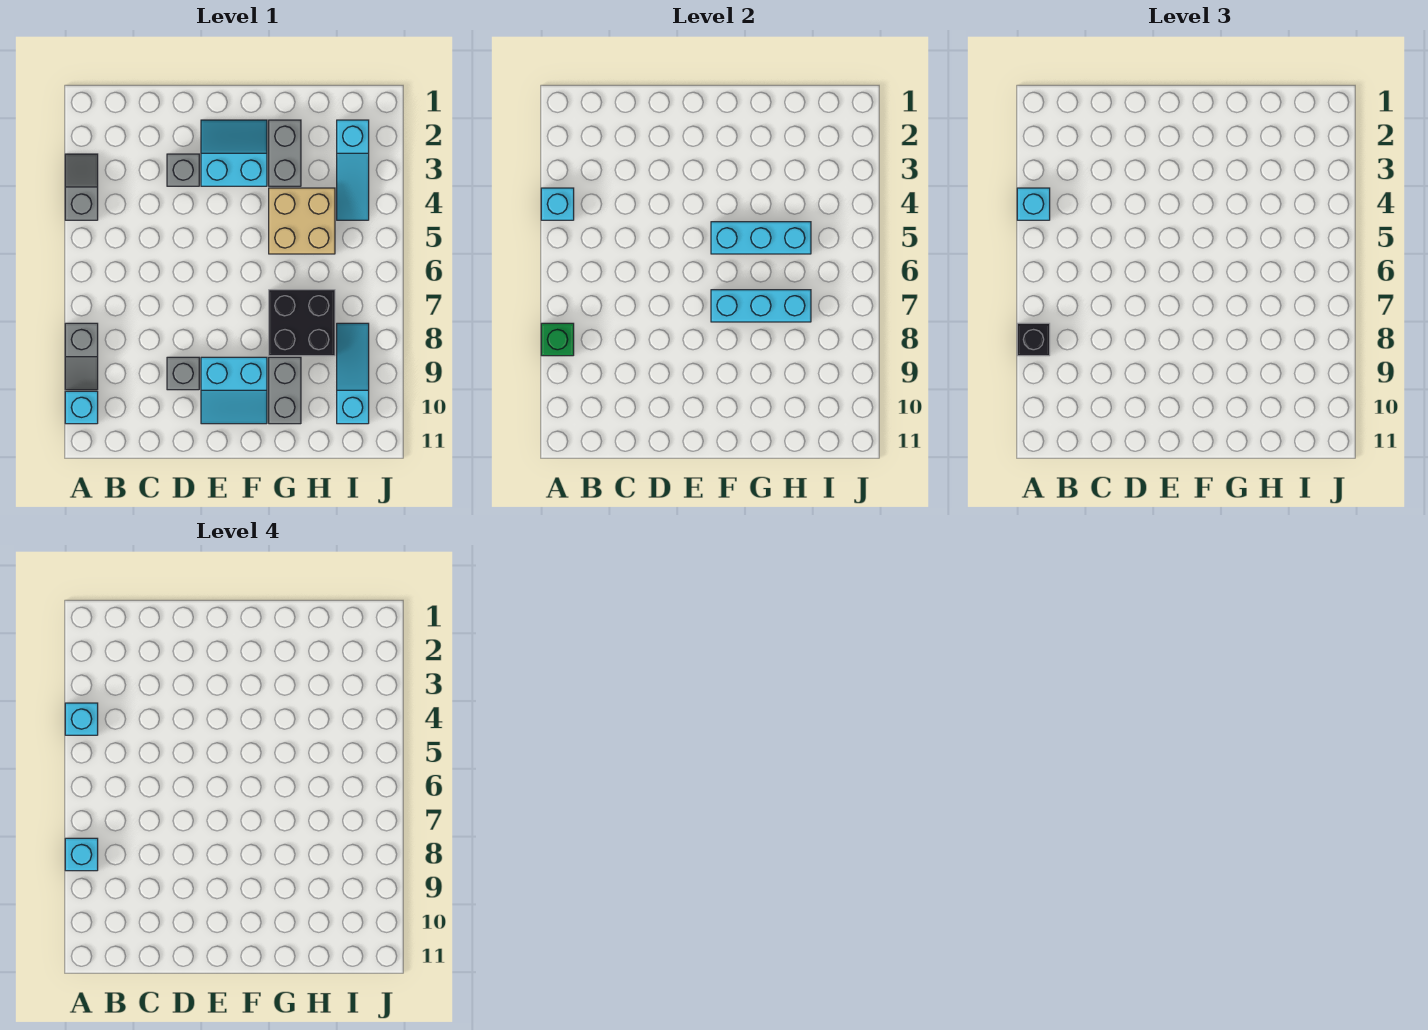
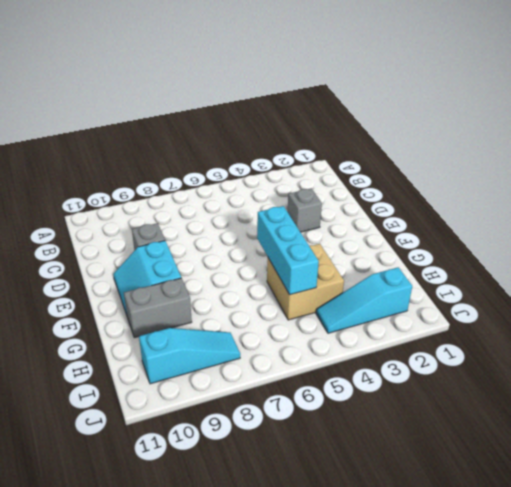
none -> grey 1x2 slope [65,154,98,220]
none -> grey 1x2 slope [65,323,98,390]
none -> cyan 1x1 brick [65,391,98,424]

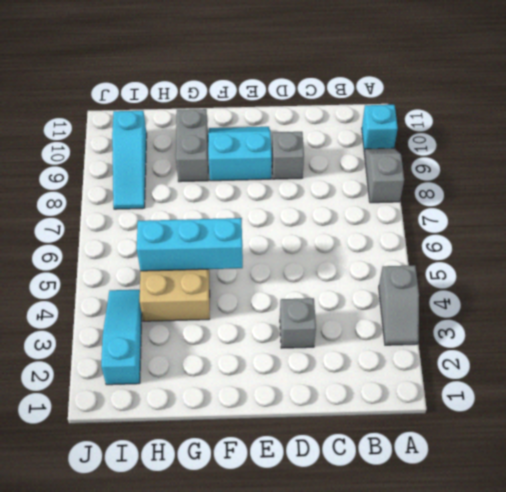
none -> cyan 2x2 slope [201,120,267,186]
none -> grey 1x2 brick [269,120,301,186]
none -> black 2x2 brick [269,290,335,356]

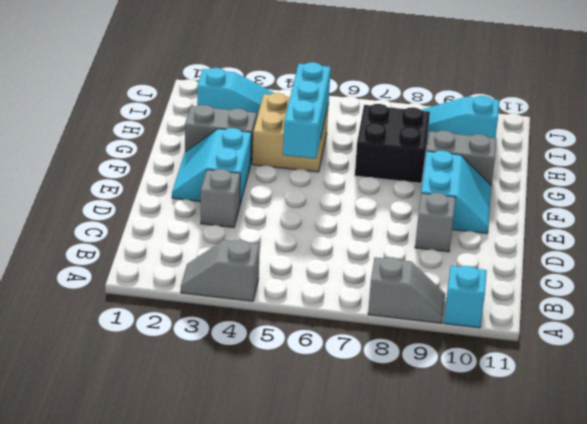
none -> cyan 1x1 brick [541,188,574,220]
none -> green 1x1 brick [541,323,574,356]
none -> cyan 1x3 brick [711,290,811,322]

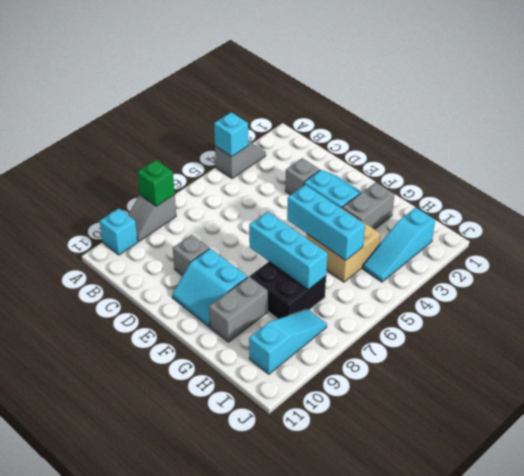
none -> cyan 1x1 brick [1017,188,1050,220]
none -> black 1x1 brick [1017,323,1050,356]
none -> cyan 1x1 brick [65,703,98,735]

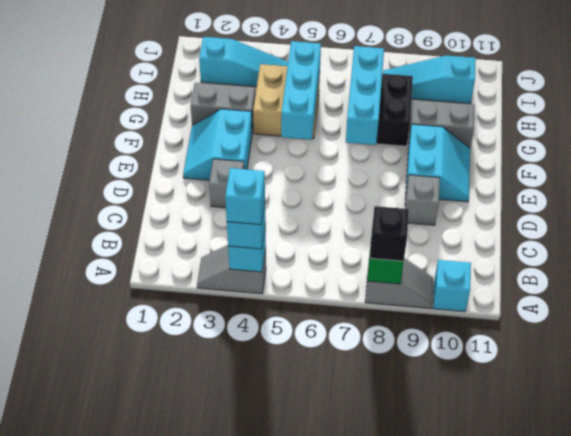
none -> cyan 1x1 brick [65,838,98,871]

